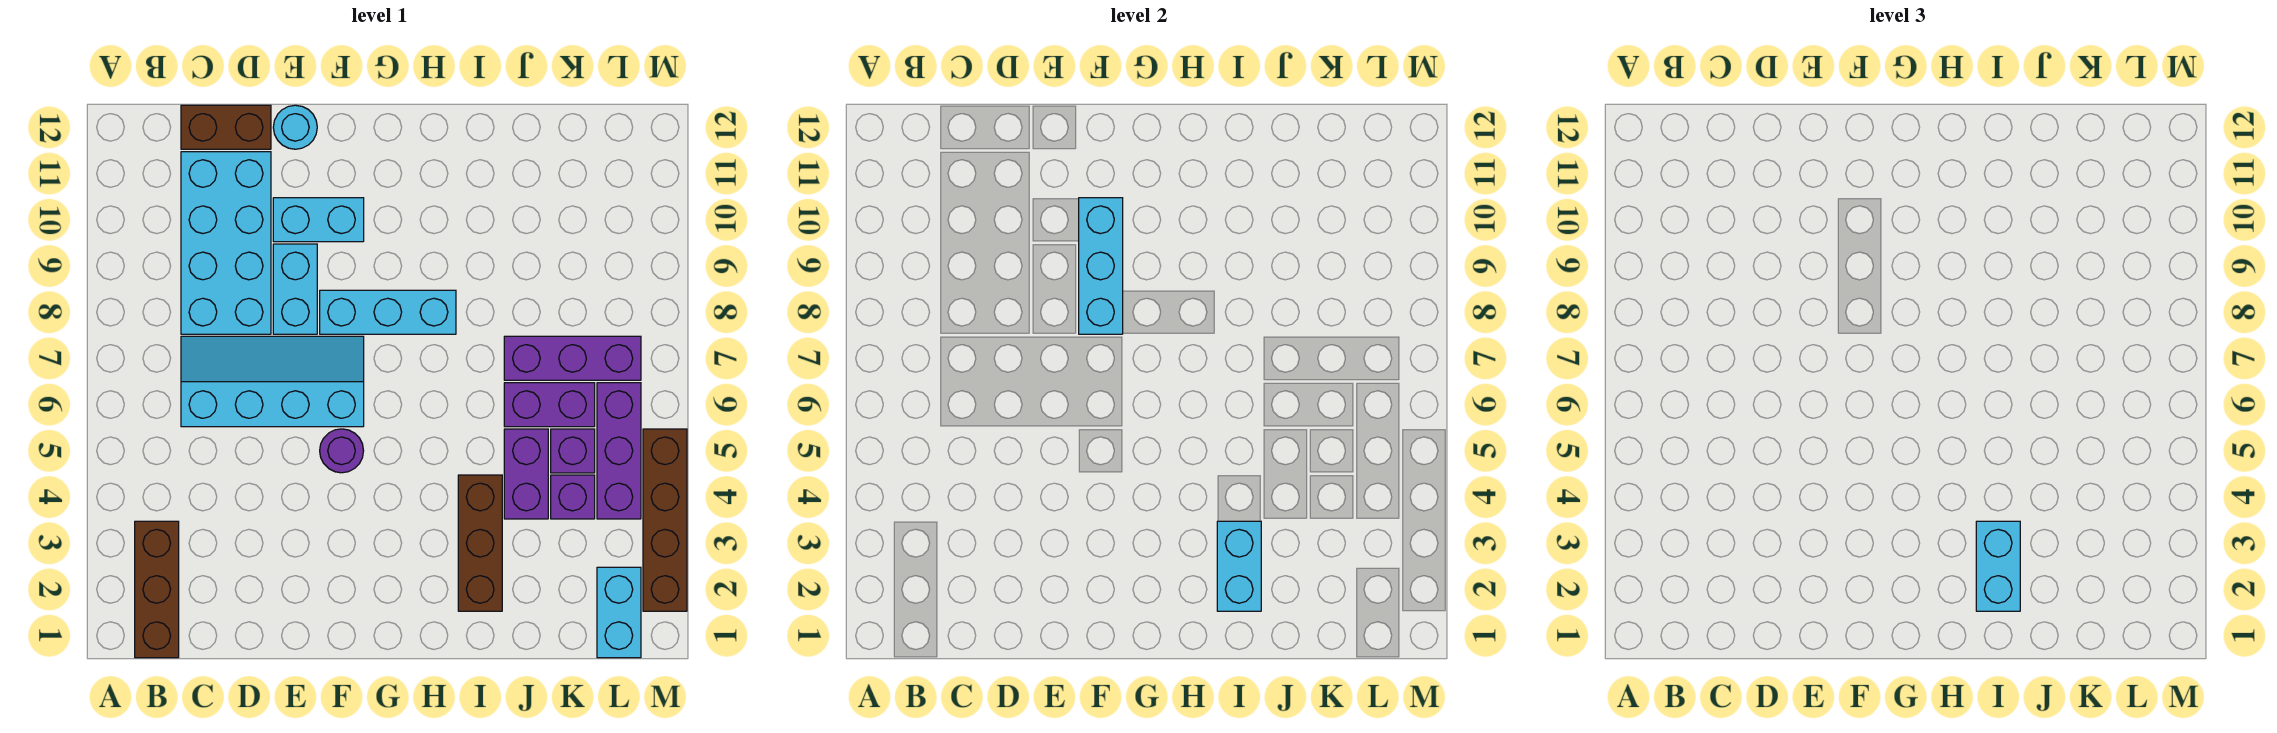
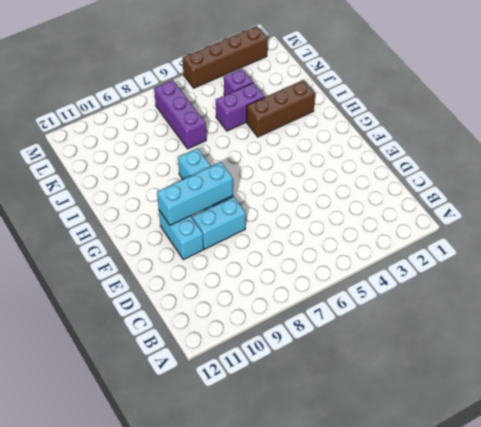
none -> brown 1x3 brick [135,521,179,658]
none -> cyan 2x4 slope [181,336,364,427]
none -> cyan 2x4 brick [181,152,271,334]

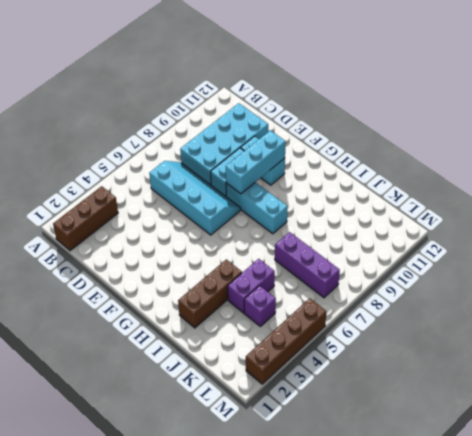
none -> brown 1x2 brick [181,105,271,149]
none -> cyan 1x1 round brick [273,105,317,149]
none -> purple 1x1 round brick [320,429,364,473]

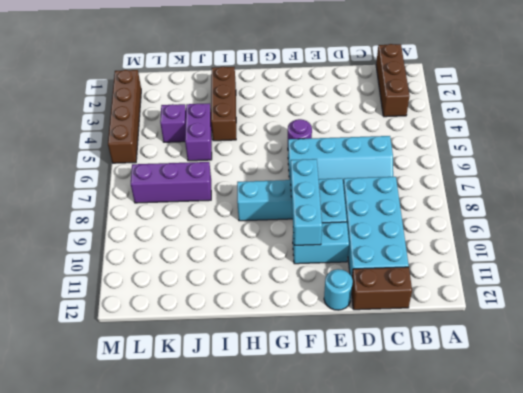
none -> purple 1x2 brick [504,383,595,427]
none -> purple 1x1 brick [551,429,595,473]
none -> cyan 1x2 brick [597,567,641,658]

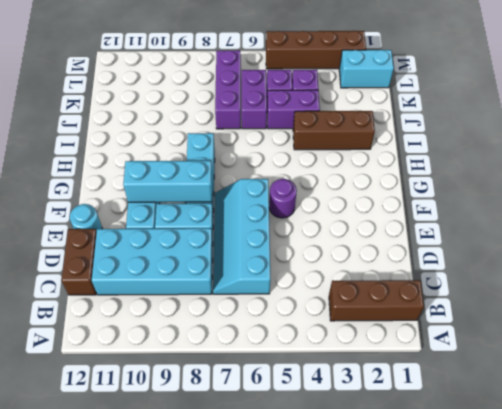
none -> purple 1x3 brick [597,383,641,519]
none -> cyan 1x2 brick [1217,521,1261,611]
none -> cyan 1x2 brick [1976,521,2020,611]

